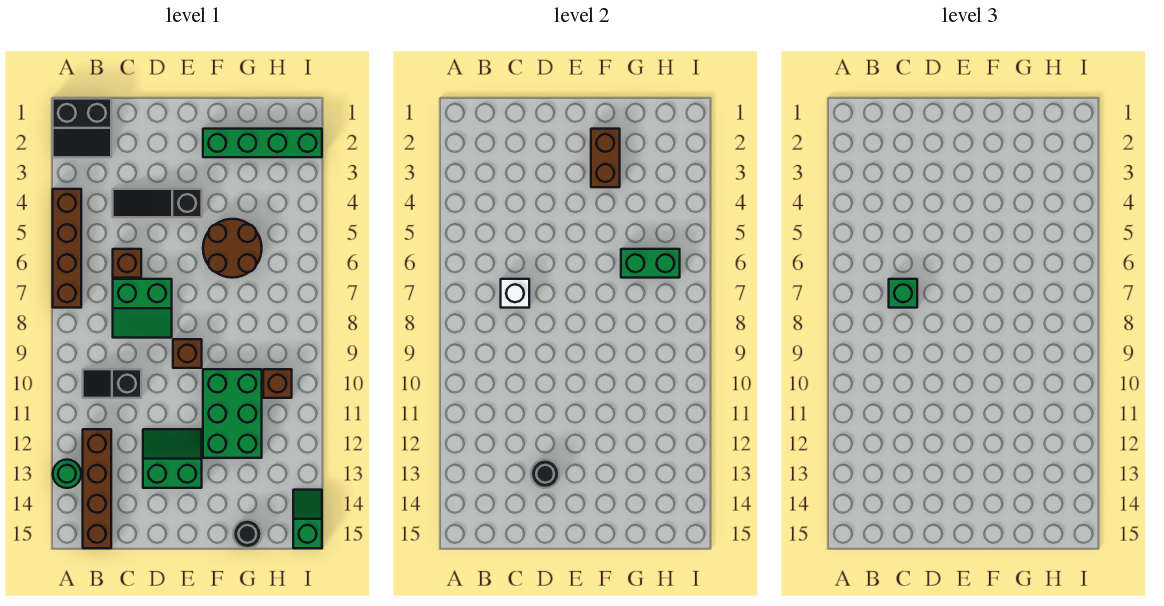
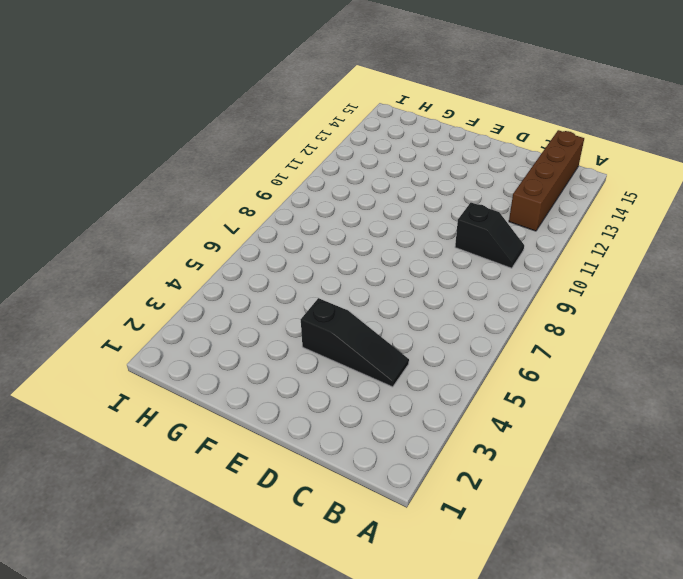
none -> black 2x2 slope [53,99,111,157]
none -> brown 1x4 brick [53,189,81,308]
none -> green 1x1 round brick [53,460,81,488]

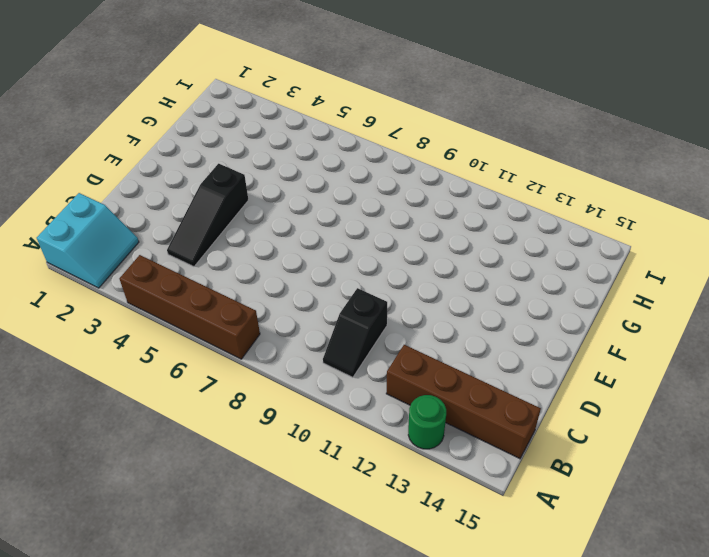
cyan 2x2 slope [37,193,139,288] -> black 2x2 slope [53,99,111,157]
none -> brown 1x1 brick [113,249,141,278]
none -> green 2x2 slope [113,279,172,338]
none -> green 2x2 slope [143,429,202,488]

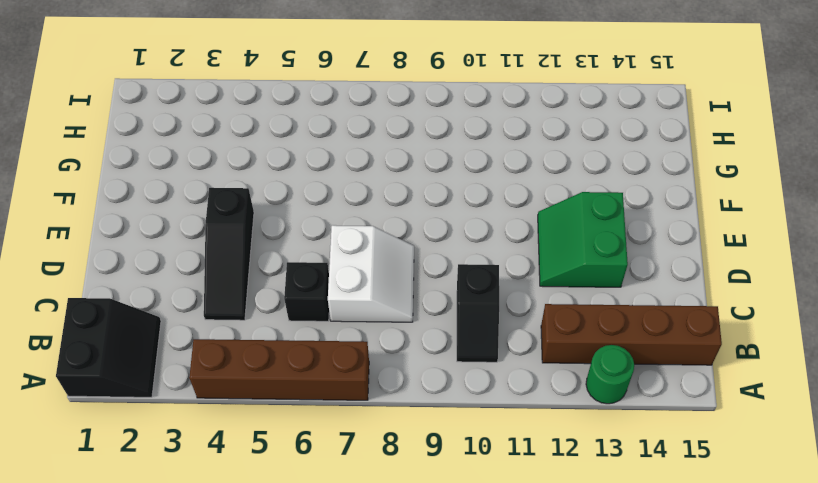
black 1x1 brick [284,262,329,321] -> brown 1x1 brick [113,249,141,278]
white 2x2 slope [328,225,414,322] -> green 2x2 slope [113,279,172,338]
none -> brown 1x1 brick [173,339,202,368]
none -> green 1x4 brick [203,129,322,157]
none -> brown 2x2 round brick [203,219,262,278]

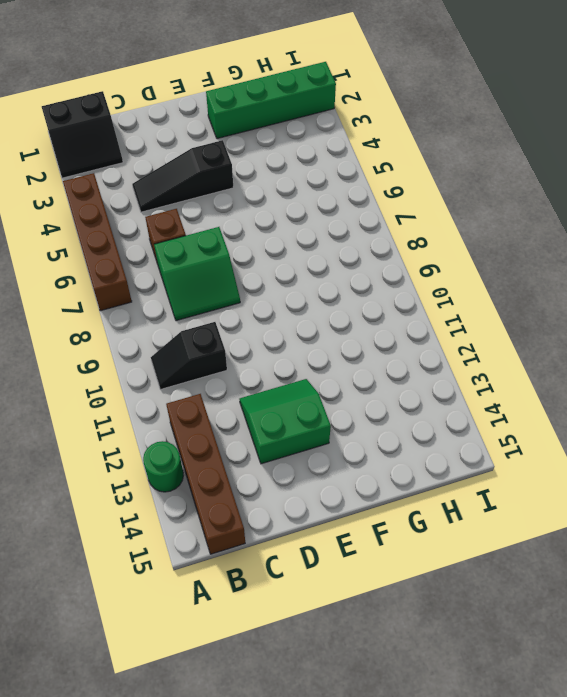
none -> brown 1x1 brick [173,339,202,368]
none -> brown 2x2 round brick [203,219,262,278]
none -> green 2x3 brick [203,369,262,458]

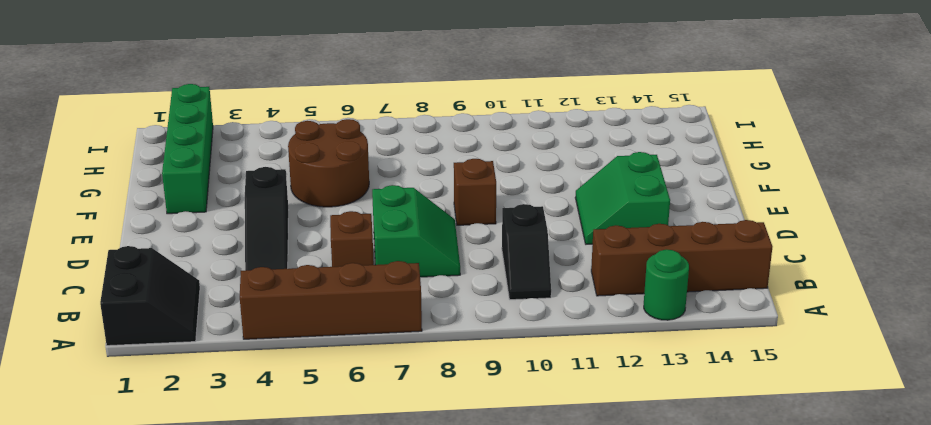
none -> green 2x3 brick [203,369,262,458]
none -> black 1x1 round brick [233,520,262,548]
none -> brown 1x1 brick [263,369,292,398]

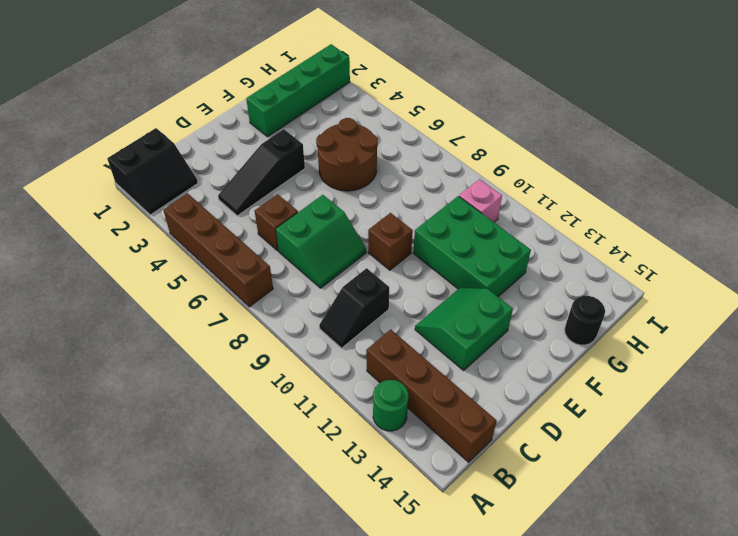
pink 1x1 brick [459,179,502,222] -> brown 1x1 brick [263,369,292,398]
none -> green 1x2 slope [293,490,322,548]
none -> white 1x1 brick [501,279,529,308]
none -> black 1x1 round brick [531,460,559,488]

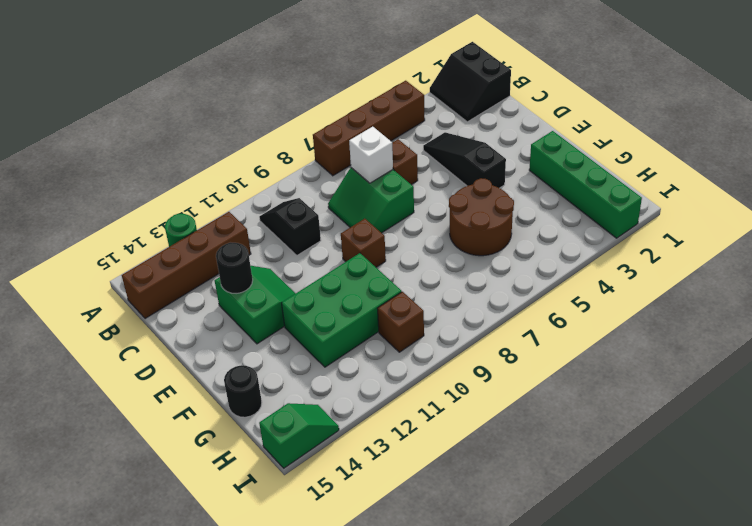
none -> brown 1x2 brick [591,129,620,187]
none -> green 1x2 brick [621,249,680,278]
none -> green 1x1 brick [889,279,917,308]

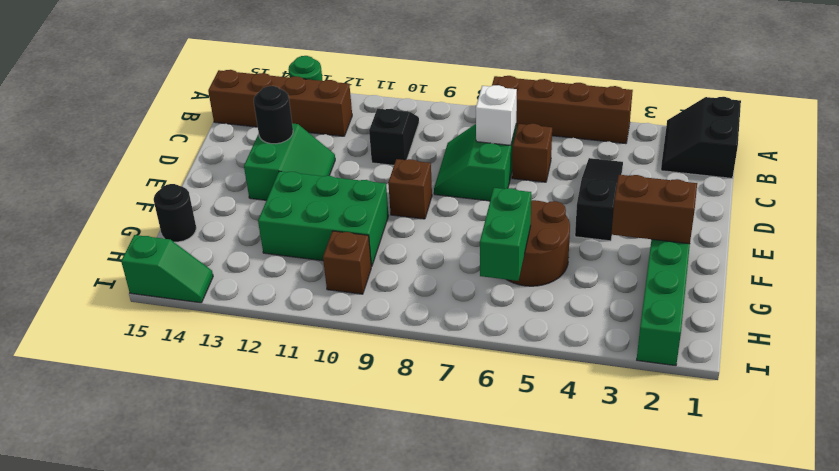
none -> green 1x1 brick [889,279,917,308]

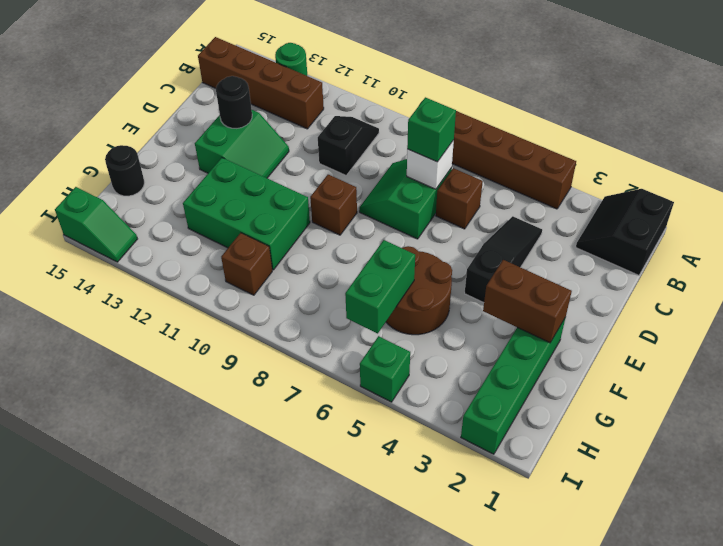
green 1x1 brick [360,336,410,402] -> none

